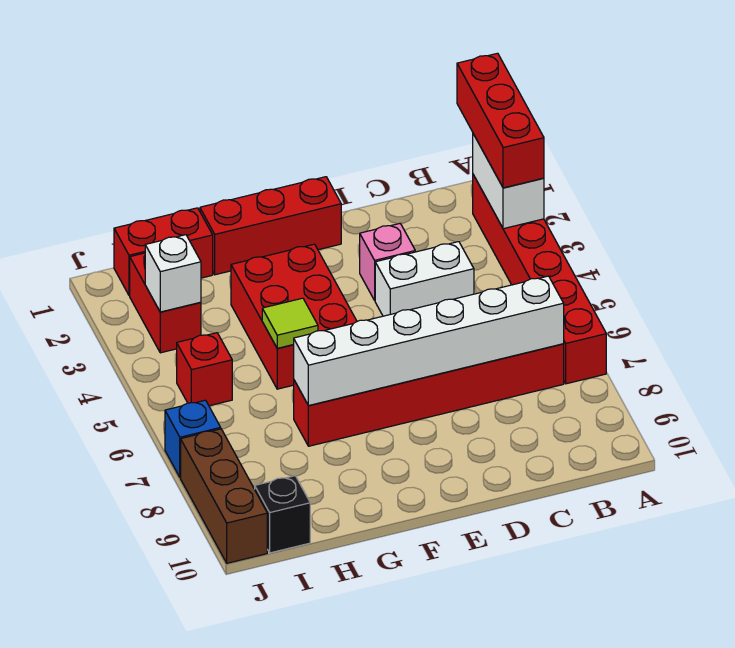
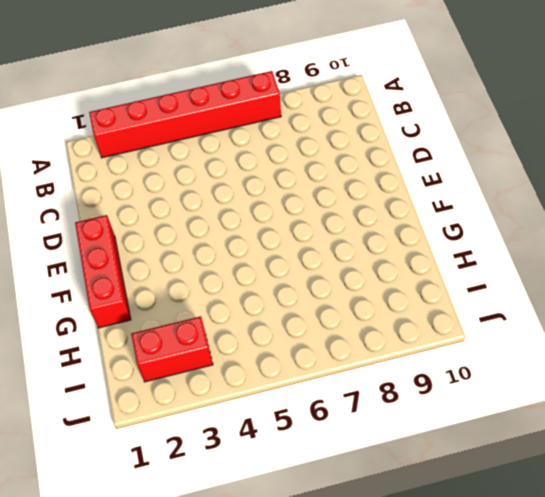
none -> red 1x6 brick [294,344,564,446]
none -> white 1x2 brick [375,242,474,316]
none -> pink 1x1 brick [360,223,415,300]

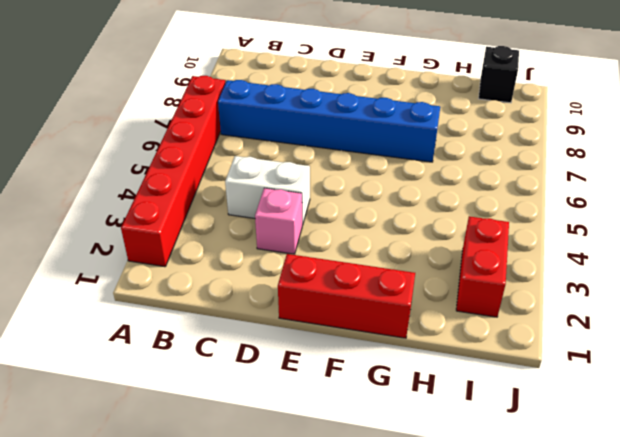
blue 1x6 brick [218,80,440,162] -> red 1x6 brick [294,344,564,446]
none -> red 2x3 brick [231,244,357,389]
none -> red 1x2 brick [114,208,213,296]
none -> red 1x1 brick [177,333,232,406]

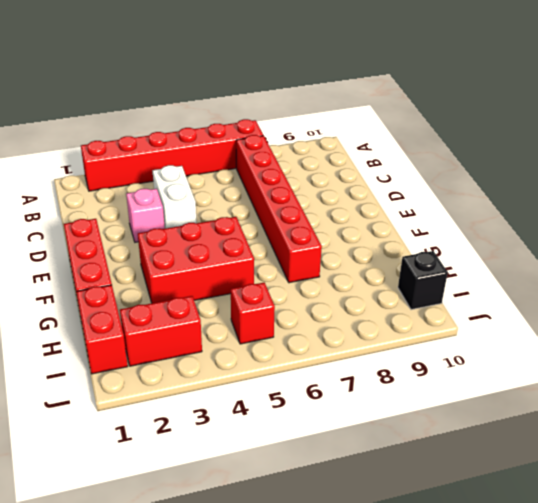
none -> blue 1x1 brick [165,400,221,478]
none -> brown 1x3 brick [181,429,267,563]
none -> white 1x2 brick [473,134,544,229]

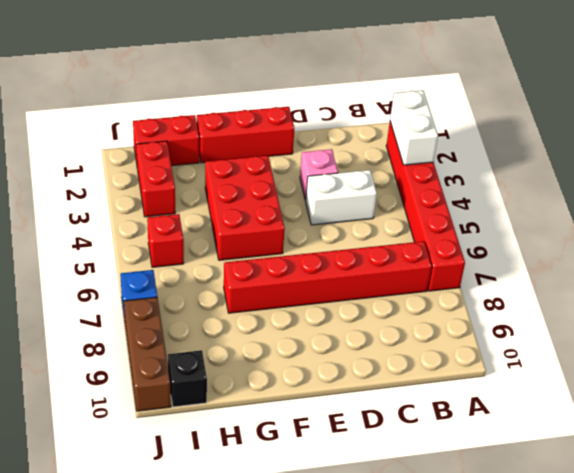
none -> white 1x6 brick [294,276,564,406]
none -> lime 1x1 tile [262,298,318,348]
none -> white 1x1 brick [145,235,201,312]

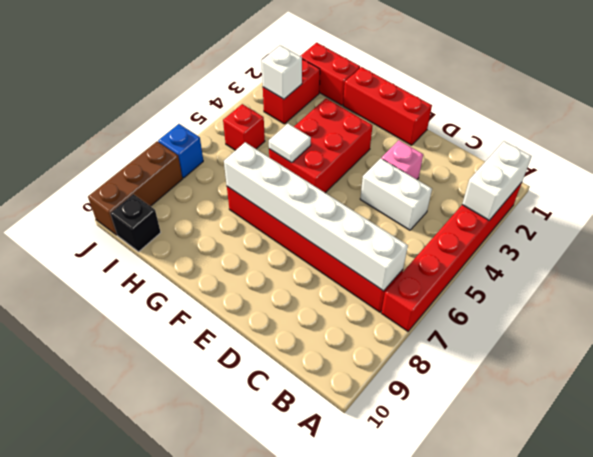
white 1x1 tile [269,124,311,163] -> lime 1x1 tile [262,298,318,348]
none -> red 1x3 brick [457,53,544,188]

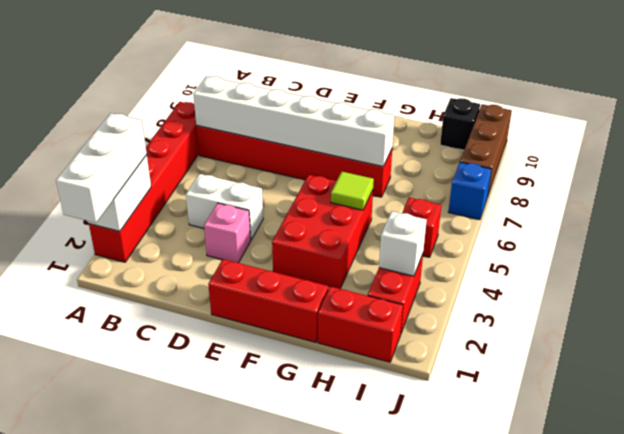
white 1x3 brick [56,113,147,223] -> red 1x3 brick [457,53,544,188]

